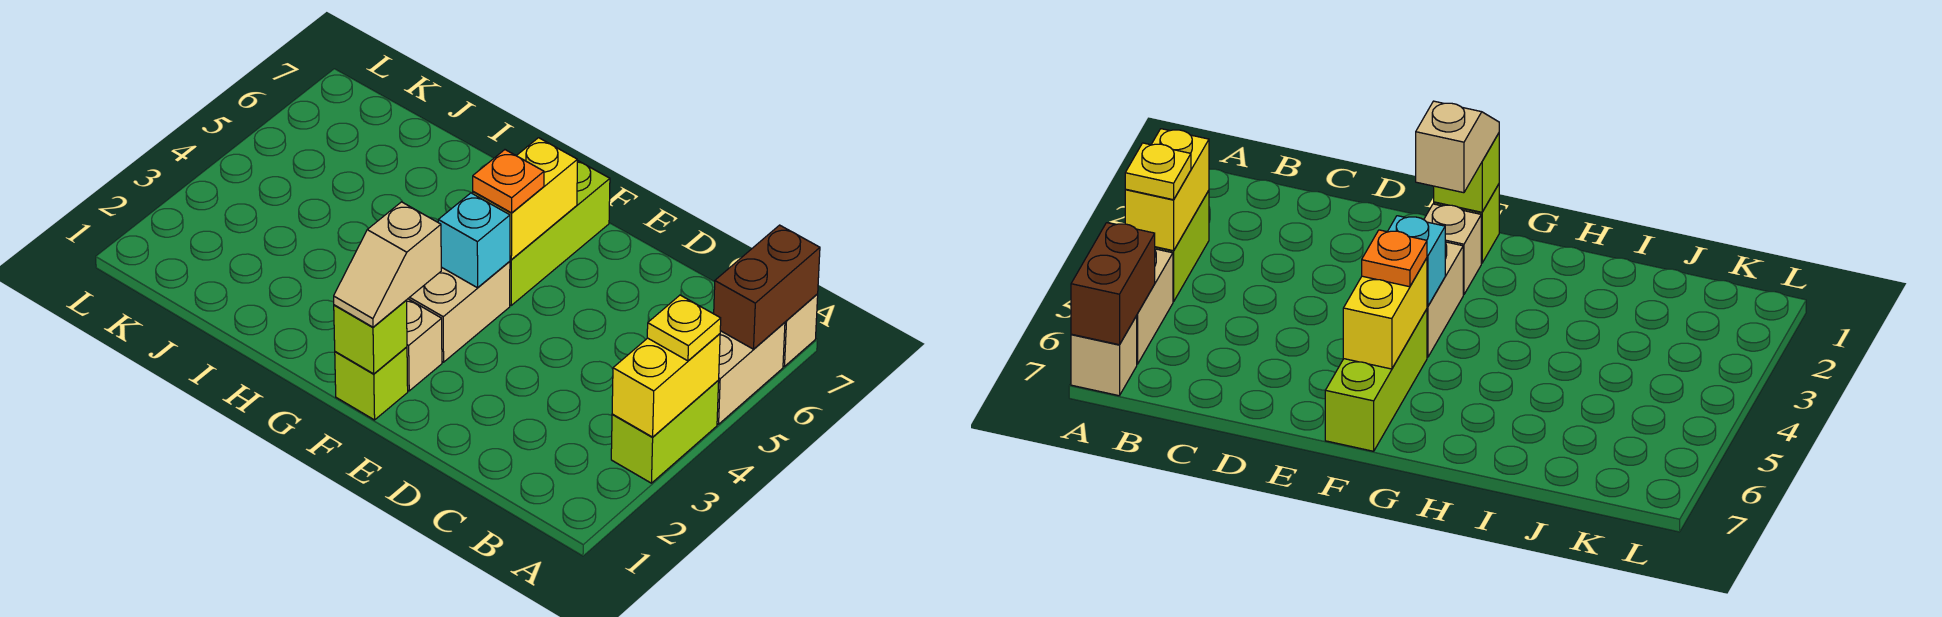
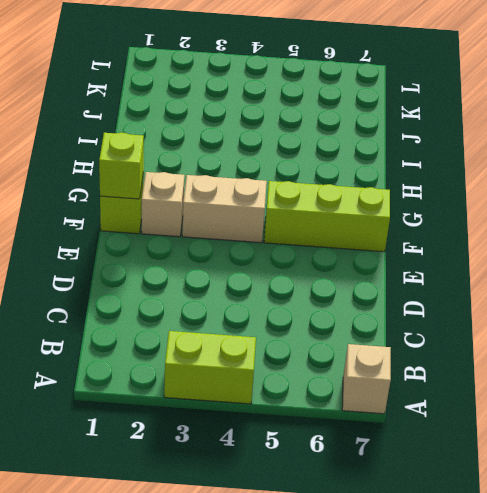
none -> tan 1x2 brick [717,322,785,424]
none -> yellow 1x2 brick [612,334,720,437]
none -> brown 1x2 brick [714,225,820,349]

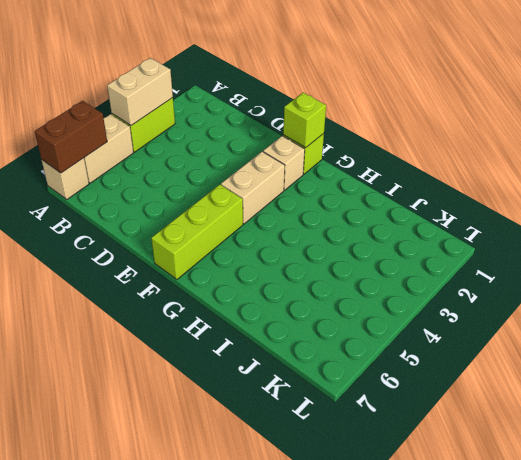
tan 1x2 brick [107,58,173,125] -> yellow 1x2 brick [612,334,720,437]
none -> cyan 1x1 brick [438,193,510,288]
none -> yellow 1x2 brick [472,138,577,259]
none -> yellow 1x1 plate [647,295,721,361]

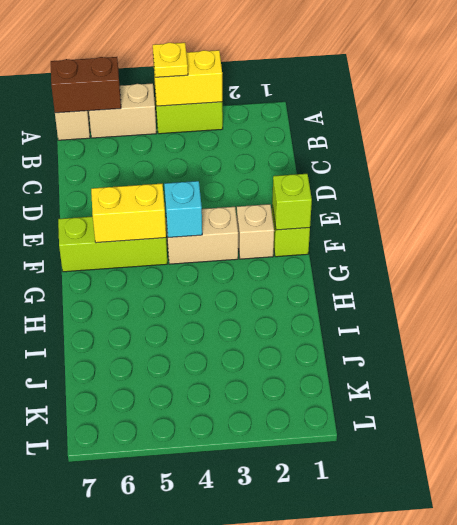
none -> tan 1x2 slope [334,202,441,327]
none -> orange 1x1 plate [473,150,544,213]

